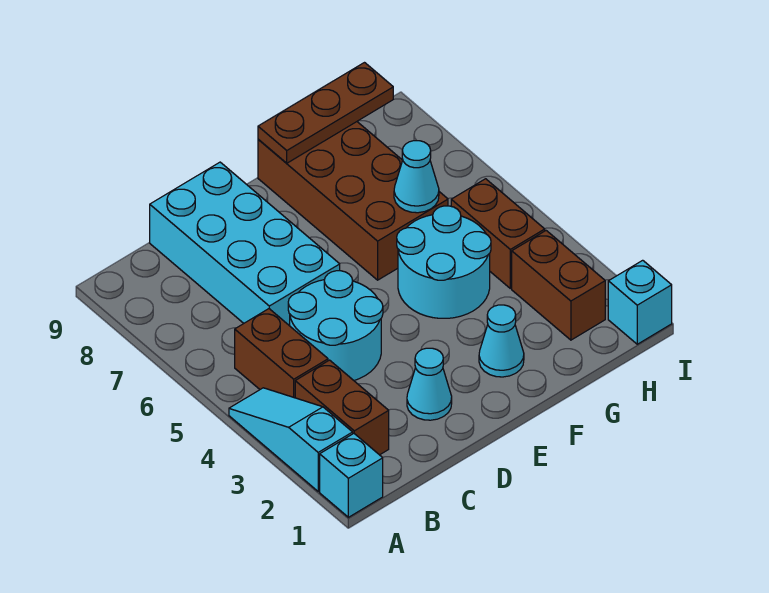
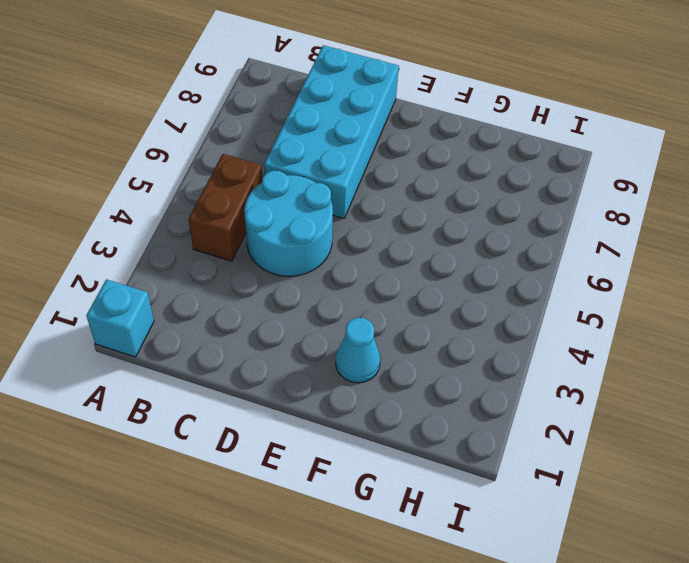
none -> cyan 1x3 slope [229,388,353,491]
none -> brown 1x2 brick [295,360,389,455]
none -> cyan 1x1 cone [407,348,452,420]

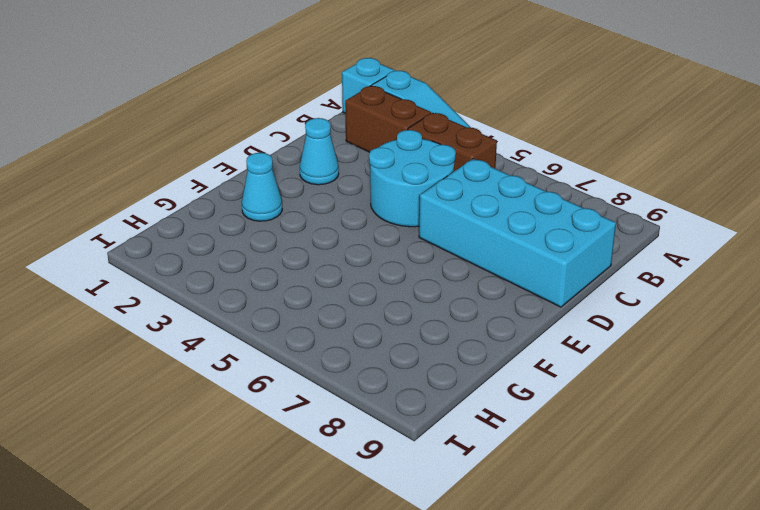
none -> cyan 2x2 round brick [397,206,491,318]
none -> brown 2x4 brick [258,122,448,280]
none -> brown 1x2 brick [512,231,605,340]

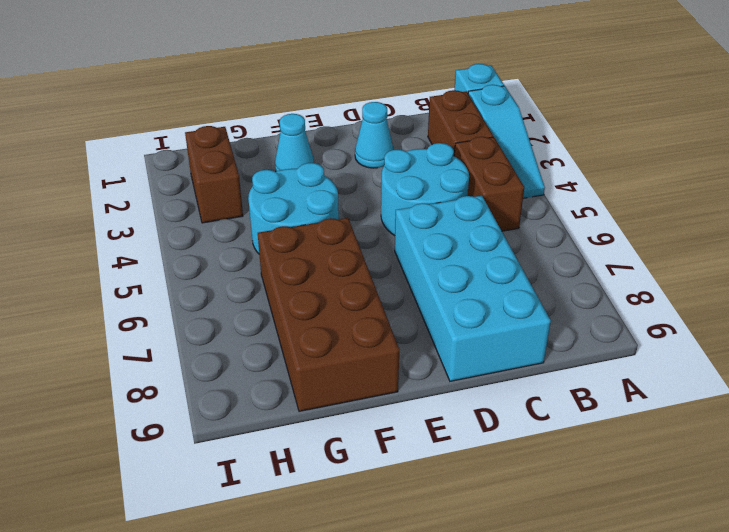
none -> brown 1x2 brick [451,179,545,288]
none -> cyan 1x1 brick [608,260,672,344]
none -> brown 1x3 plate [258,63,393,163]

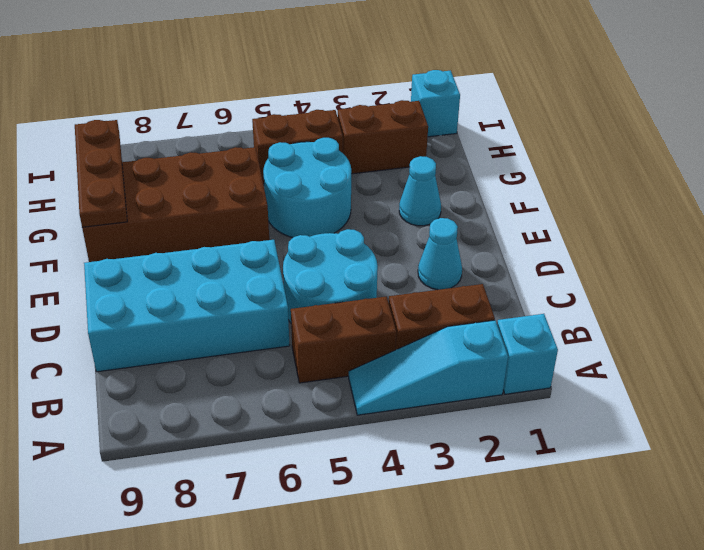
none -> cyan 1x1 cone [394,141,439,213]

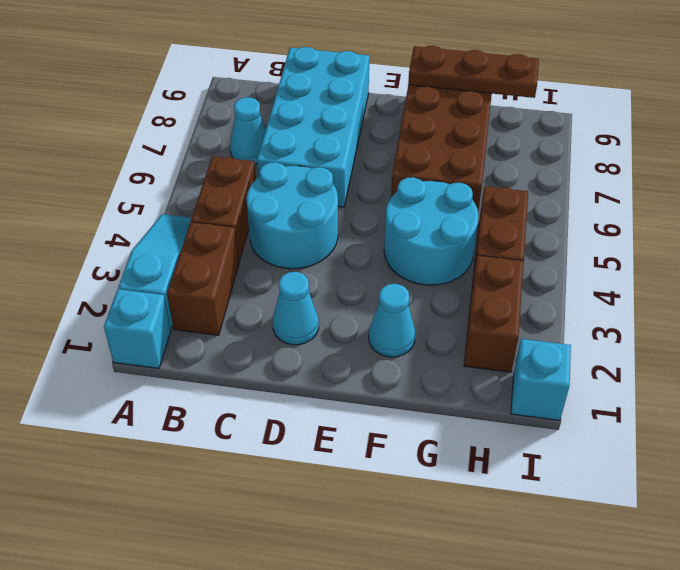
cyan 1x1 cone [230,97,266,164] -> cyan 1x1 cone moved to [394,141,439,213]

